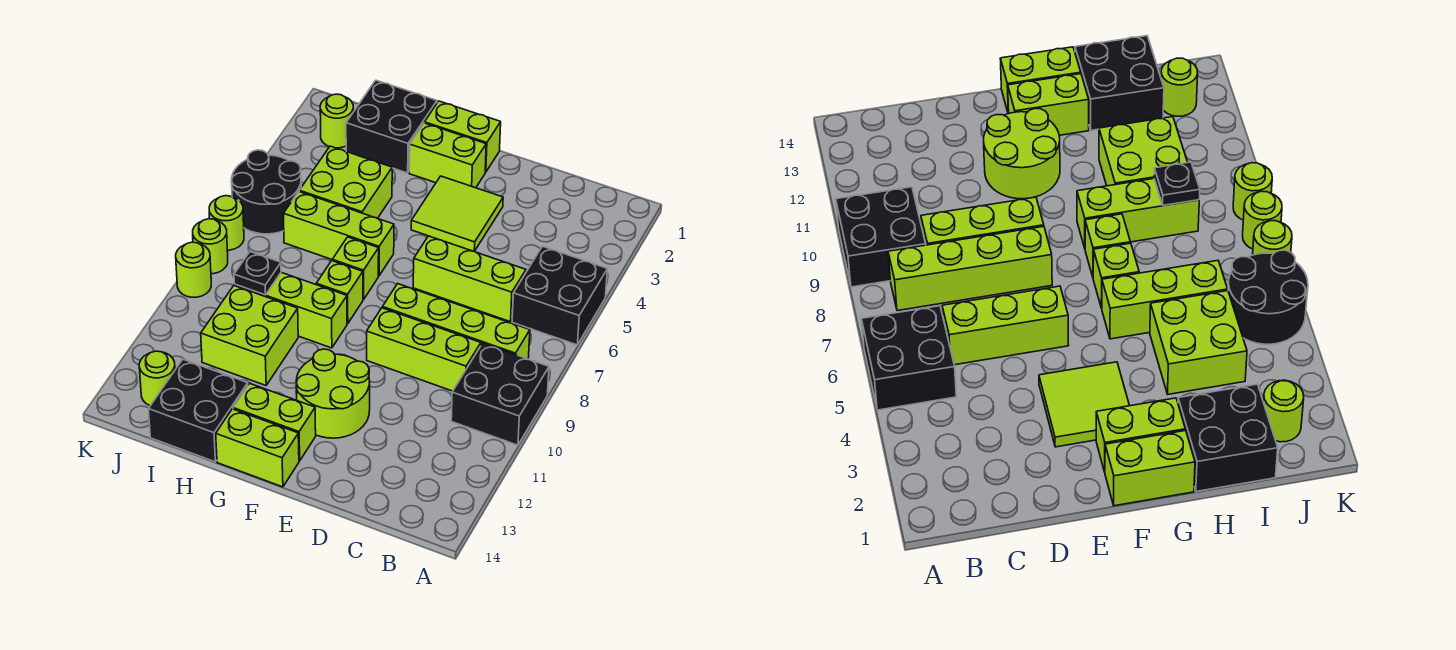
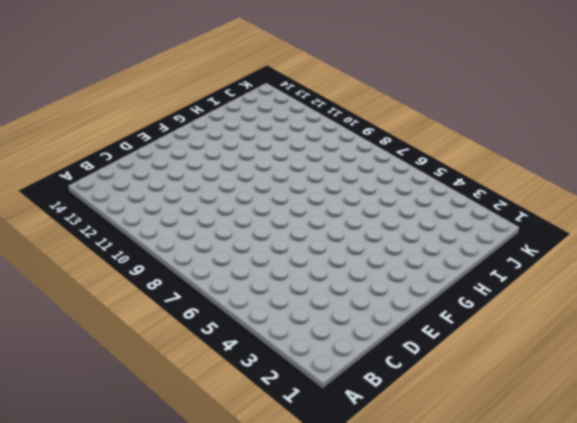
none -> black 2x2 brick [512,246,607,345]
none -> black 2x2 brick [451,343,549,445]
none -> lime 1x4 brick [382,284,530,359]

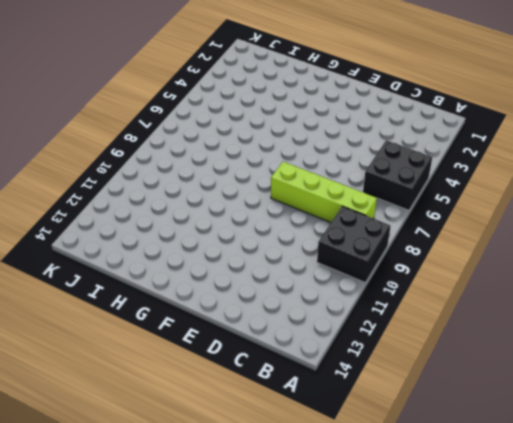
none -> lime 1x3 brick [413,236,526,322]
none -> lime 1x3 brick [367,308,481,391]
none -> lime 2x2 tile [411,176,503,251]

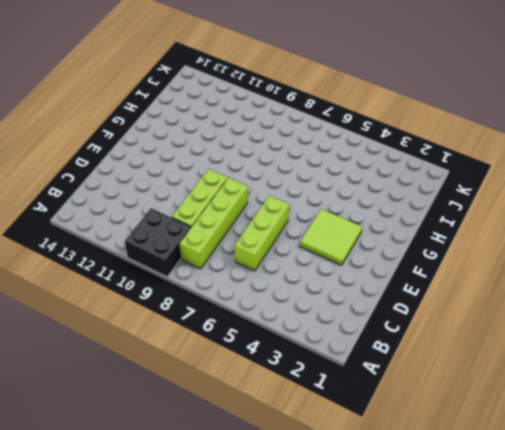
none -> black 2x2 brick [512,246,607,345]
none -> lime 2x2 round brick [296,349,370,438]
none -> lime 1x2 brick [425,101,501,172]

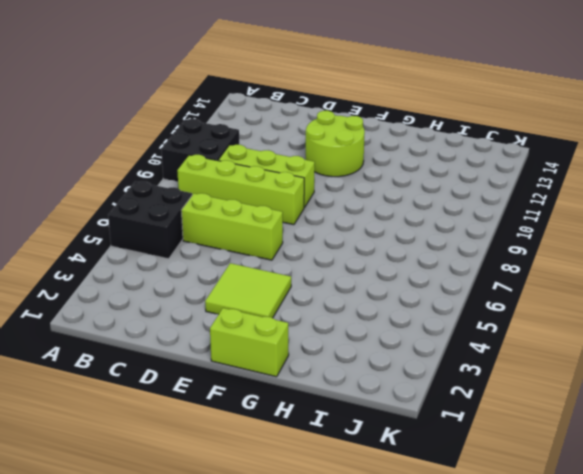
none -> lime 1x2 brick [409,123,486,188]
none -> lime 1x2 brick [233,383,316,461]
none -> lime 1x2 brick [216,409,299,487]

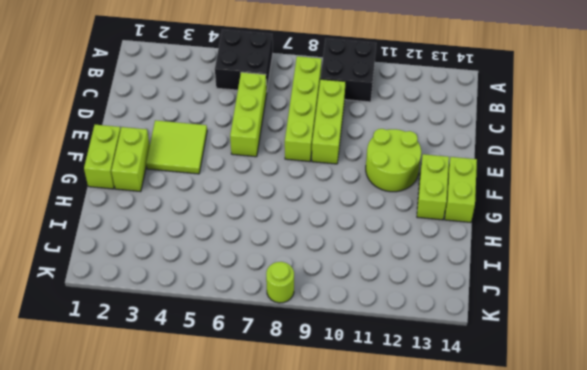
none -> lime 1x3 brick [283,192,394,276]
none -> lime 1x1 brick [332,237,379,300]
none -> lime 1x1 brick [316,261,363,324]

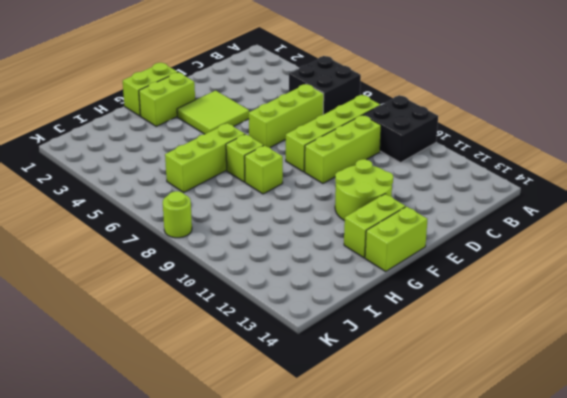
none -> lime 1x3 brick [234,272,347,348]
none -> black 2x2 brick [346,80,437,173]
none -> lime 2x2 brick [299,146,392,218]

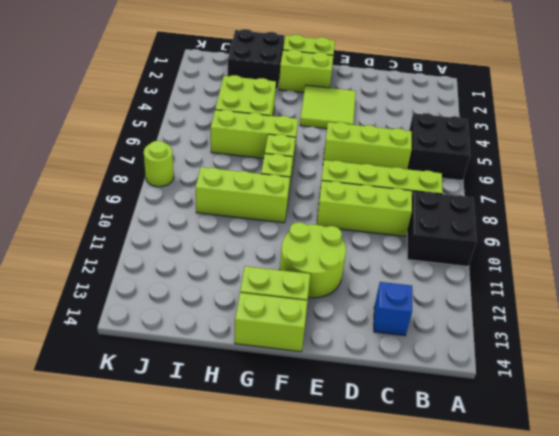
blue 1x1 brick [374,282,412,336] -> none
none -> lime 2x2 brick [201,286,298,385]
none -> black 2x2 brick [149,359,248,462]
none -> lime 1x1 round brick [320,94,353,148]

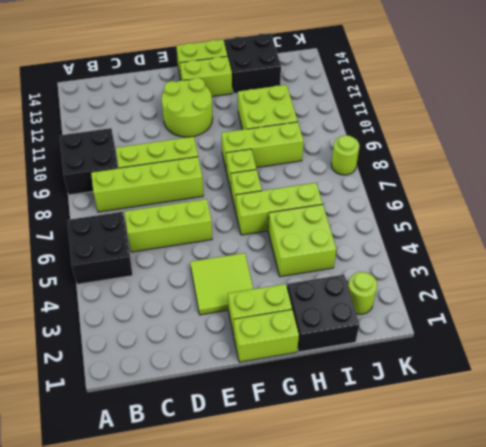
none -> black 2x2 round brick [231,150,301,234]
none -> lime 1x1 round brick [139,351,175,406]
none -> lime 1x1 round brick [209,196,244,250]

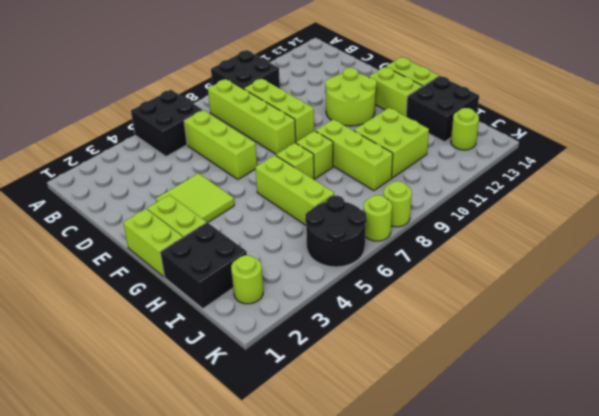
none -> lime 2x2 brick [299,146,392,218]
none -> lime 1x1 round brick [176,242,211,297]
none -> black 1x1 plate [234,252,281,295]

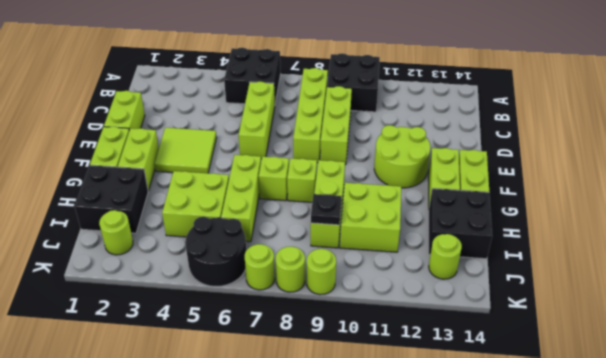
lime 1x2 brick [104,91,145,130] -> none

